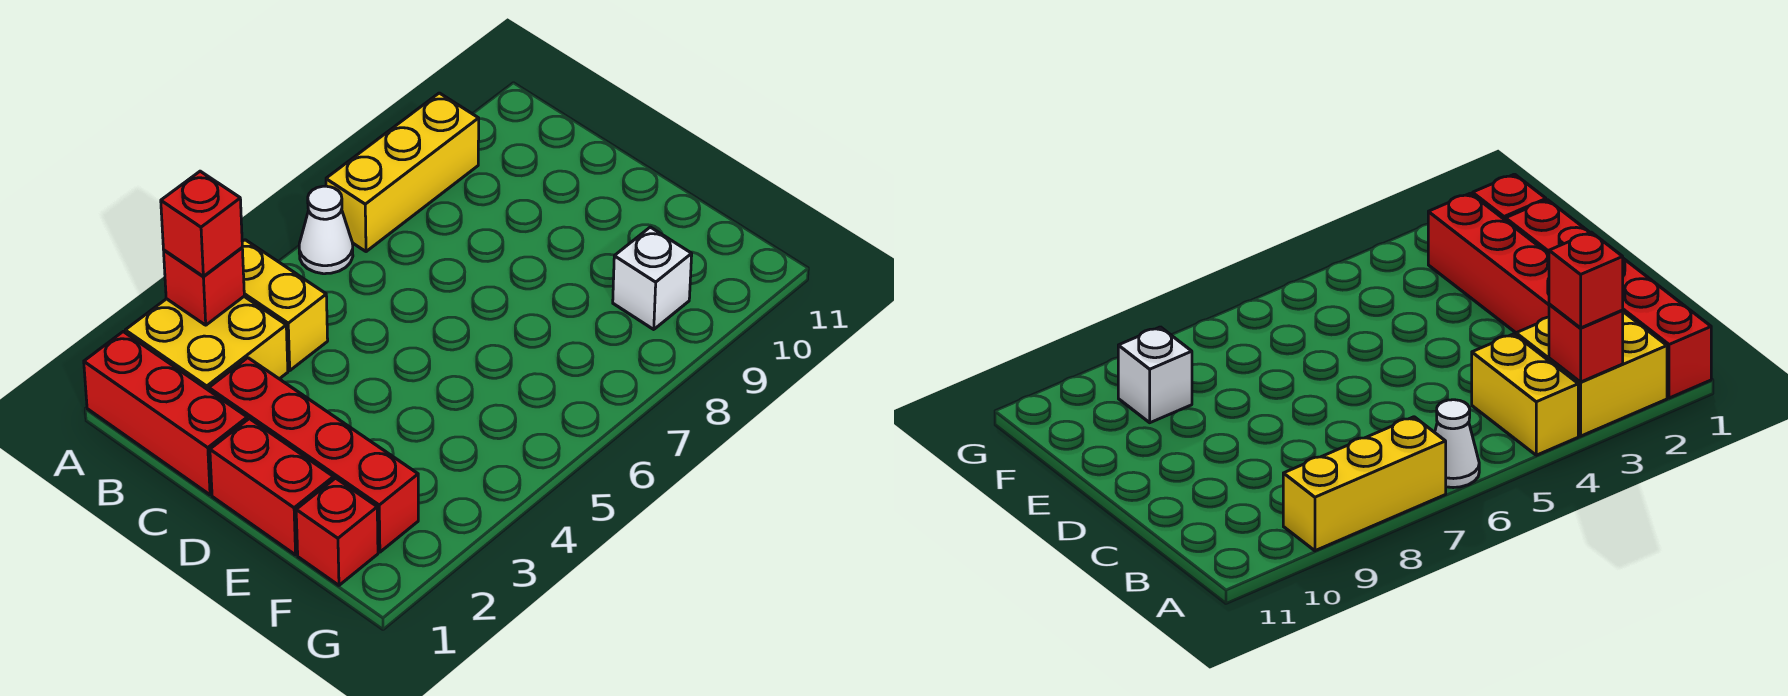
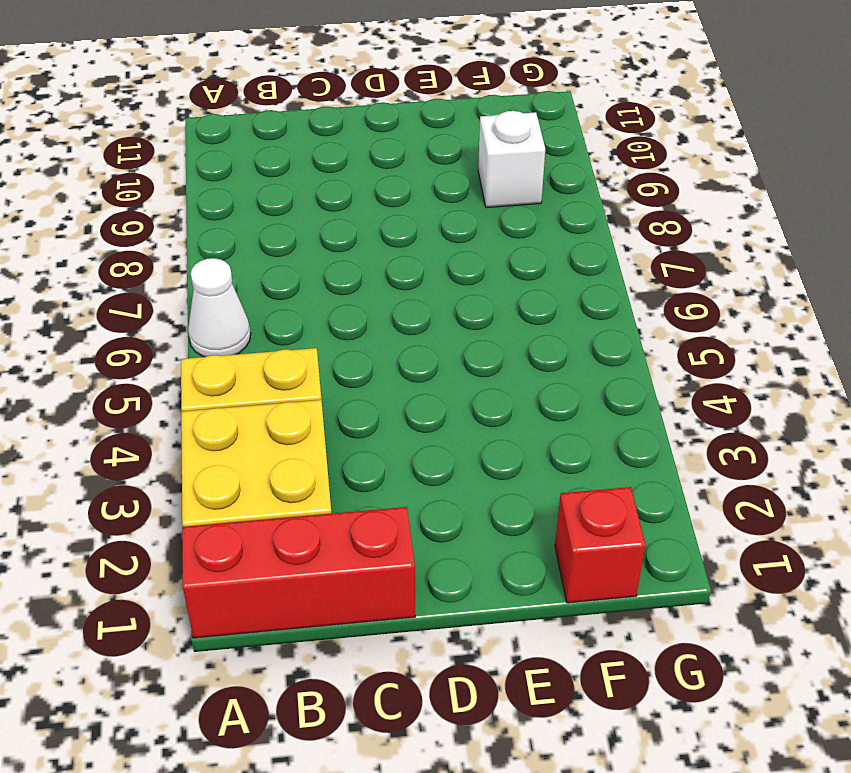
none -> yellow 1x3 brick [326,93,479,252]
none -> red 1x4 brick [209,358,418,552]

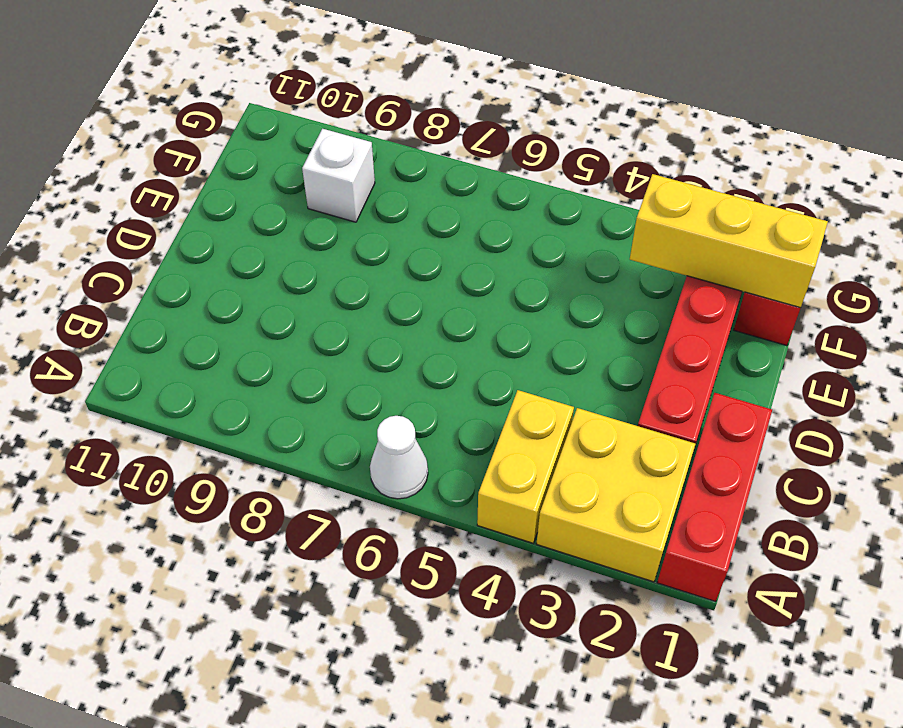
yellow 1x3 brick [630,174,828,308] -> yellow 1x3 brick moved to [326,93,479,252]
none -> red 1x2 brick [210,419,334,555]
none -> red 1x1 brick [164,248,244,325]

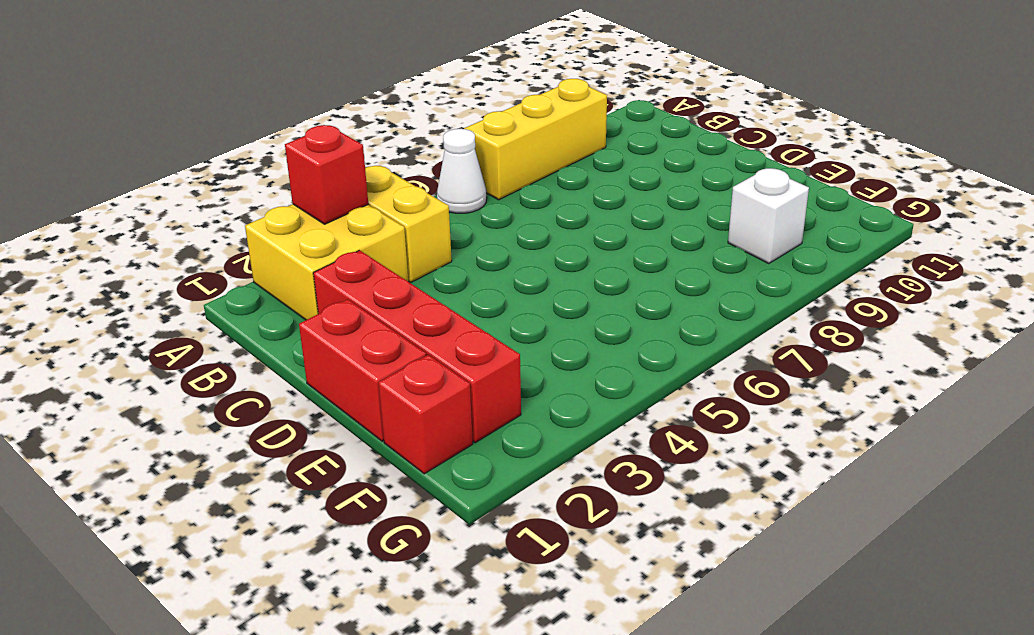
none -> red 1x3 brick [84,332,247,495]
none -> red 1x1 brick [161,171,242,276]

